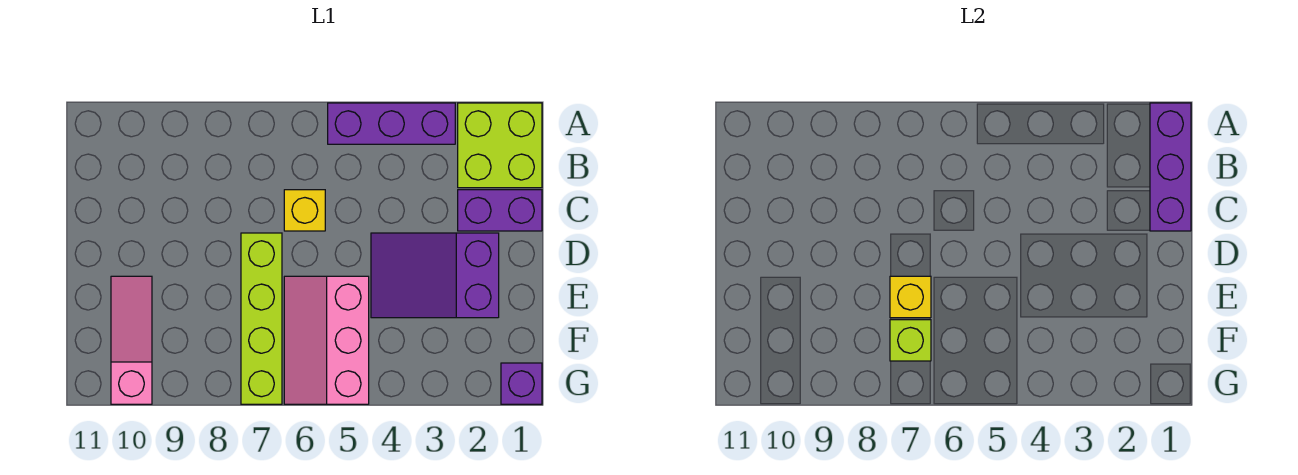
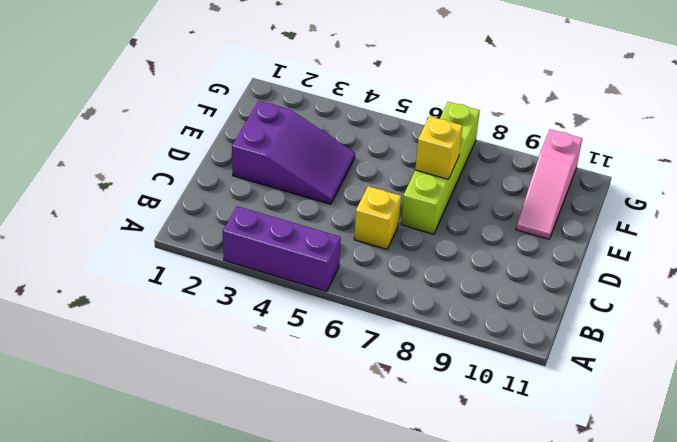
none -> lime 2x2 brick [458,103,542,188]
none -> purple 1x2 brick [458,190,542,231]
none -> pink 2x3 slope [284,276,369,404]

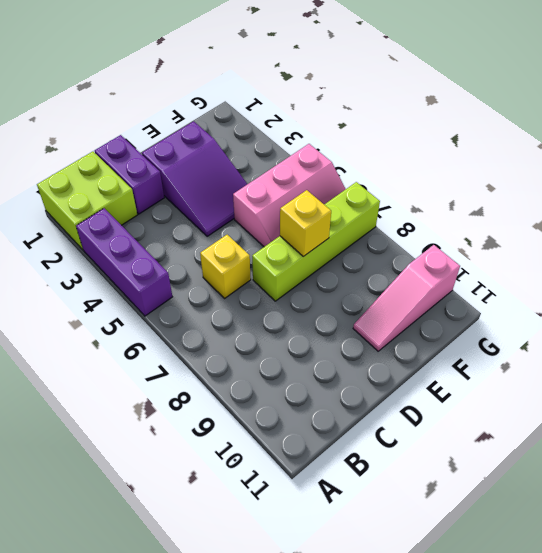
none -> purple 1x1 brick [501,363,542,404]
none -> purple 1x3 brick [1150,103,1191,231]
none -> lime 1x1 brick [890,320,931,361]

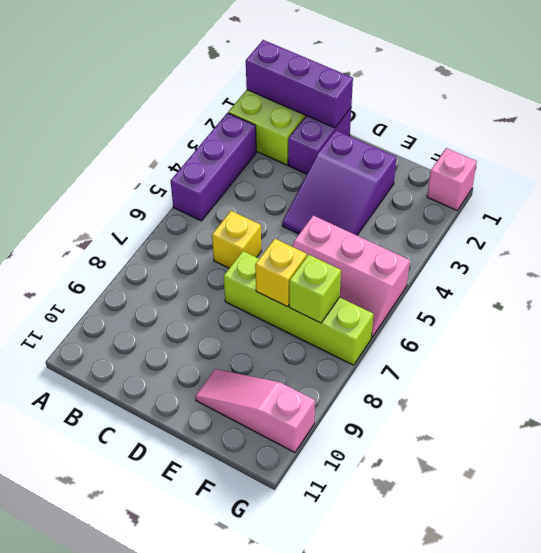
pink 1x1 brick [427,148,477,210] -> purple 1x1 brick [501,363,542,404]

